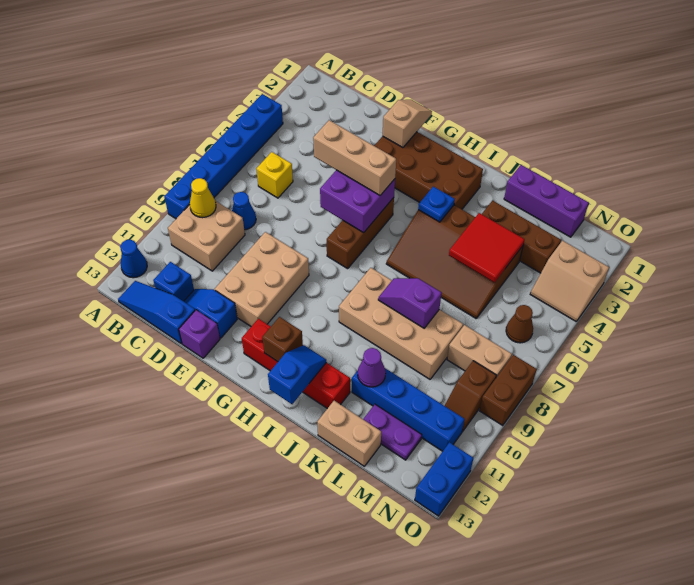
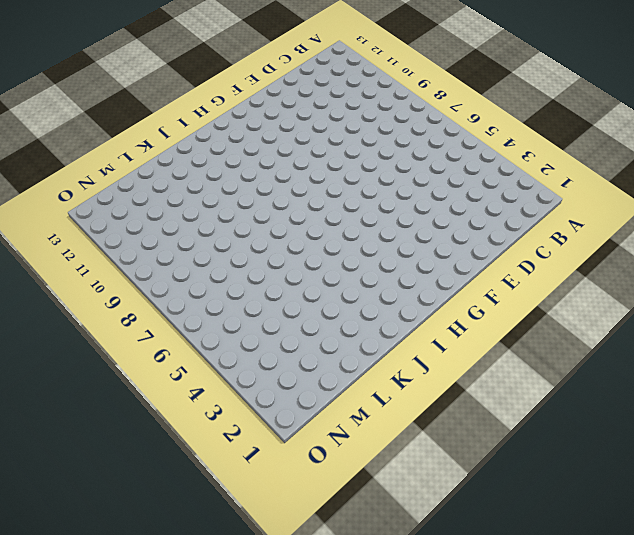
none -> blue 1x6 brick [164,94,283,219]
none -> blue 1x1 cone [120,240,147,278]
none -> tan 2x2 brick [168,201,245,271]
none -> blue 1x3 slope [118,281,195,344]

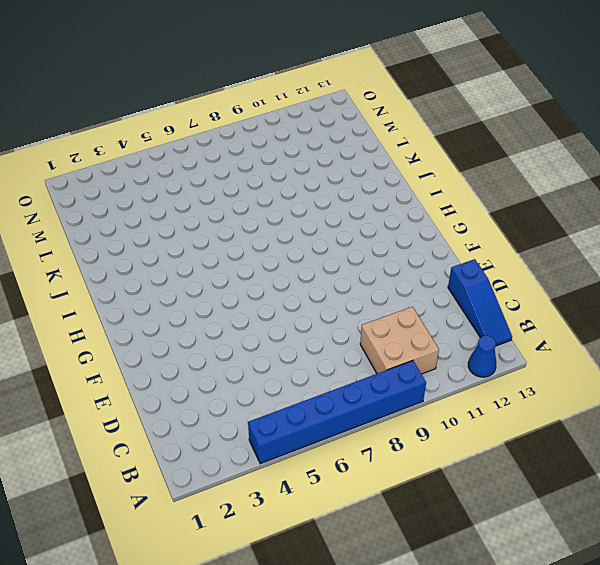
none -> yellow 1x1 brick [256,152,293,198]
none -> blue 1x1 cone [232,192,256,230]
none -> blue 1x1 brick [153,262,194,301]
none -> blue 1x2 slope [184,289,237,338]

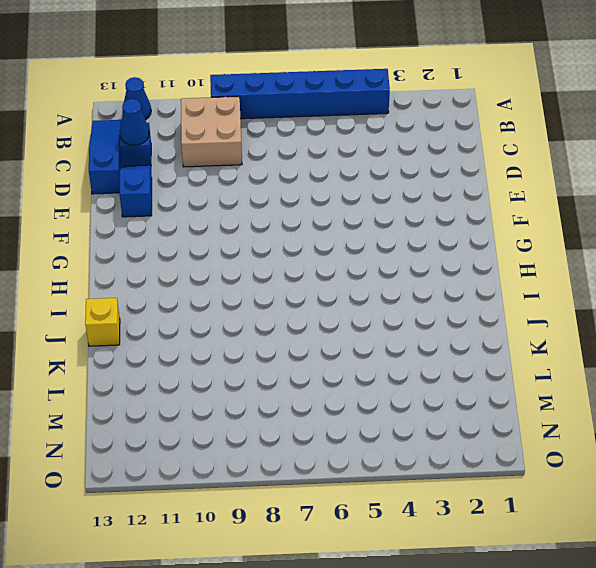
blue 1x1 cone [120,99,149,145] -> blue 1x1 cone moved to [232,192,256,230]
yellow 1x1 brick [85,298,120,346] -> yellow 1x1 brick moved to [256,152,293,198]
none -> tan 2x3 brick [215,232,309,326]
none -> purple 1x1 brick [179,310,220,358]
none -> brown 2x4 brick [374,132,483,209]
none -> brown 1x3 brick [327,198,394,269]

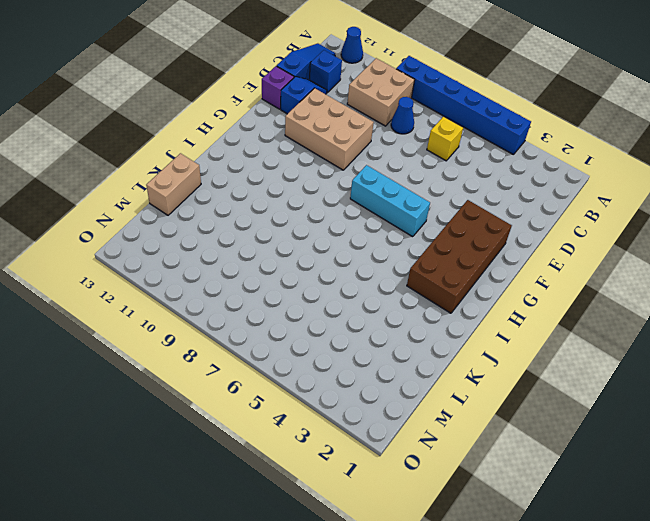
cyan 1x3 brick [350,165,430,237] -> brown 1x3 brick [327,198,394,269]
none -> red 1x4 brick [242,319,350,408]
none -> brown 3x4 slope [386,205,523,318]
none -> tan 2x4 brick [339,268,463,379]
none -> purple 1x3 brick [504,165,589,237]

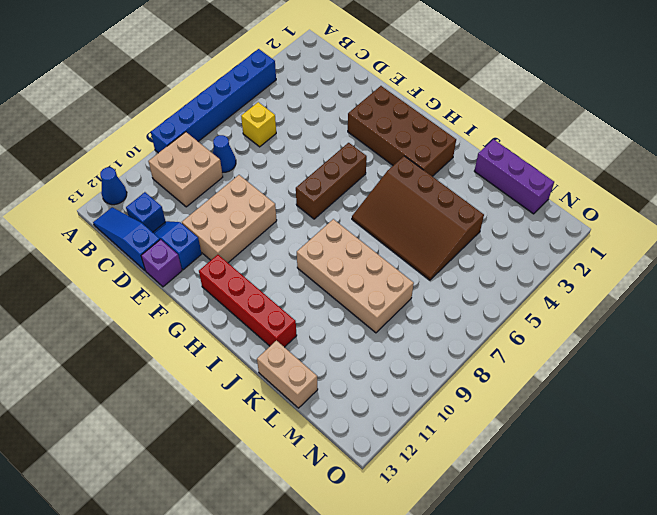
none -> brown 1x3 brick [482,201,561,273]
none -> blue 1x4 brick [352,368,465,451]
none -> purple 1x2 plate [363,404,422,460]
none -> tan 1x2 brick [447,325,512,377]

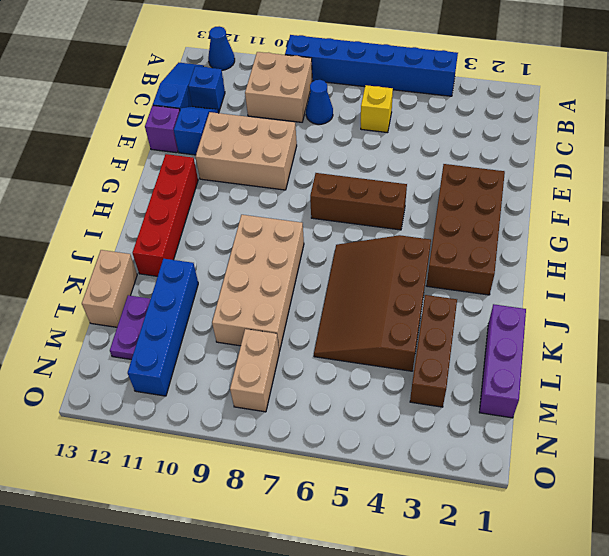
none -> tan 2x2 slope [530,241,609,322]
none -> brown 1x1 cone [506,305,533,343]
none -> brown 1x2 slope [445,361,496,432]
none -> brown 1x2 brick [480,355,537,426]

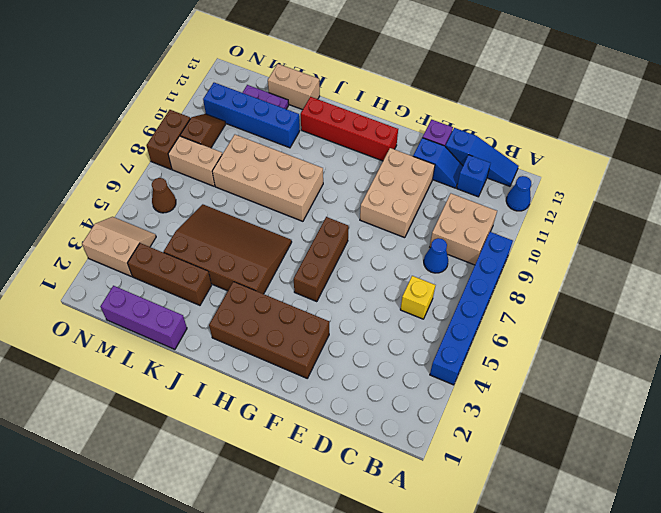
none -> blue 1x2 brick [415,442,473,516]
none -> yellow 1x1 cone [190,178,216,218]
none -> tan 1x2 slope [383,100,432,148]
none -> purple 2x2 brick [320,170,395,233]

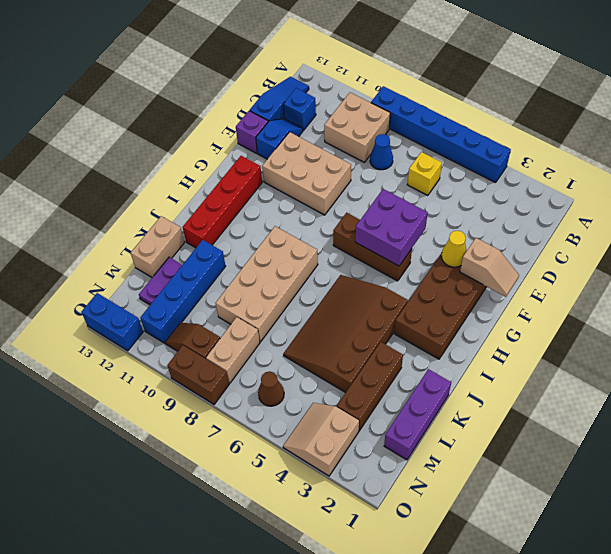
yellow 1x1 cone [441,231,467,267] -> yellow 1x1 cone moved to [190,178,216,218]
none -> blue 1x1 cone [120,240,147,278]
none -> brown 1x1 brick [262,317,303,362]
none -> blue 1x1 plate [418,186,455,222]
none -> blue 1x2 slope [268,345,326,404]

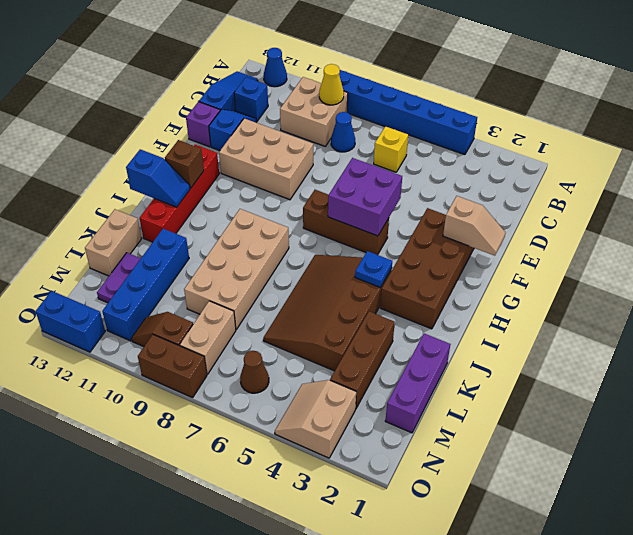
none -> purple 1x2 slope [378,278,442,328]
none -> red 2x2 tile [449,213,525,282]
none -> purple 1x1 cone [358,348,386,387]
none -> tan 1x3 brick [313,120,396,195]

